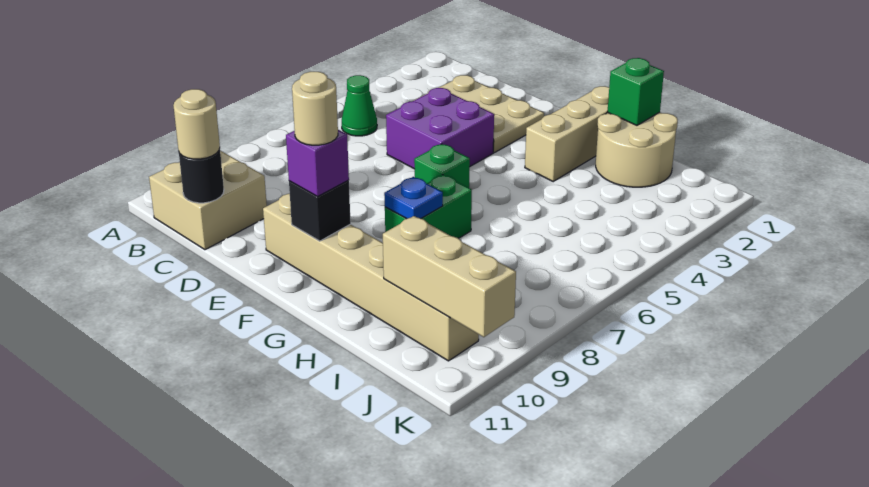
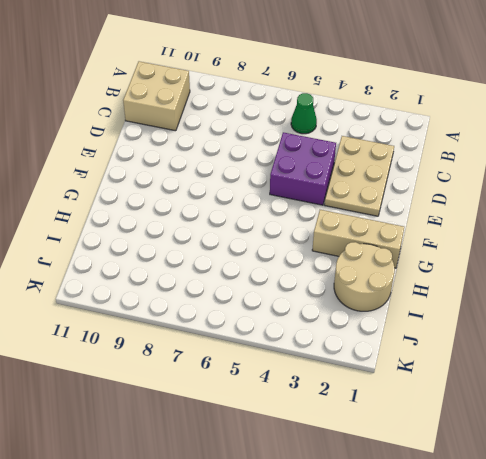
none -> tan 1x6 brick [263,194,479,361]
none -> green 1x1 brick [414,144,470,188]
none -> green 1x2 brick [385,175,472,238]

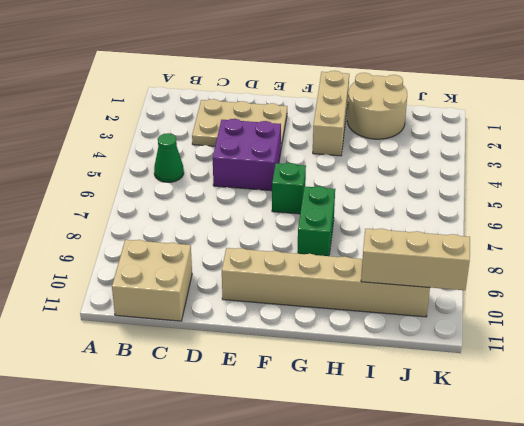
none -> black 1x1 round brick [179,149,224,203]
none -> black 1x1 brick [289,180,351,241]
none -> blue 1x1 plate [384,177,443,219]

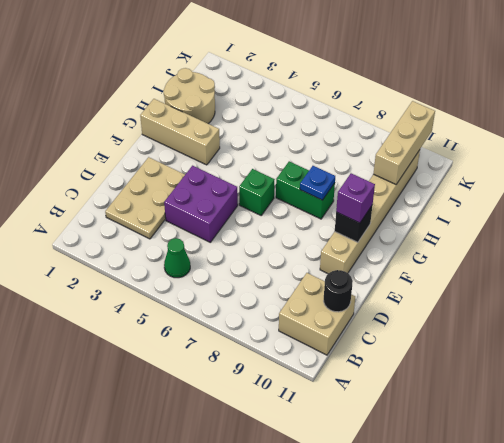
none -> green 1x1 brick [607,58,664,125]
none -> tan 1x1 round brick [173,89,220,159]
none -> tan 1x1 round brick [292,72,338,145]

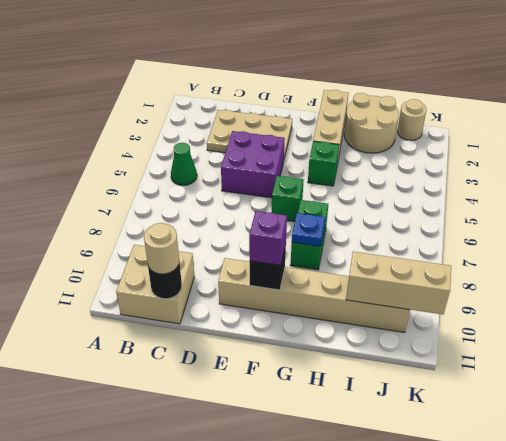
green 1x1 brick [308,141,339,186] -> green 1x1 brick moved to [607,58,664,125]
tan 1x1 round brick [397,99,426,140] -> tan 1x1 round brick moved to [292,72,338,145]

